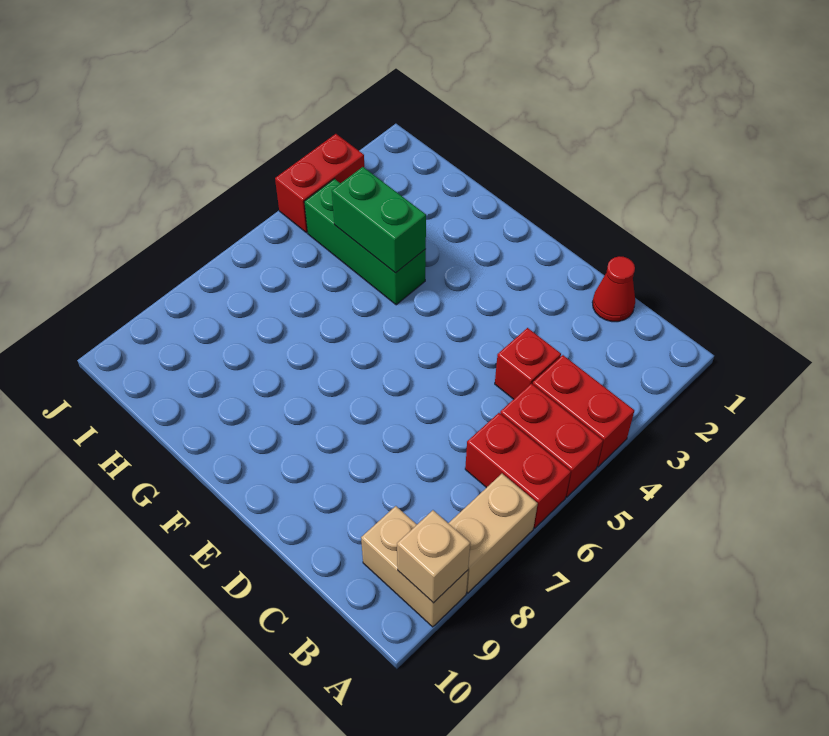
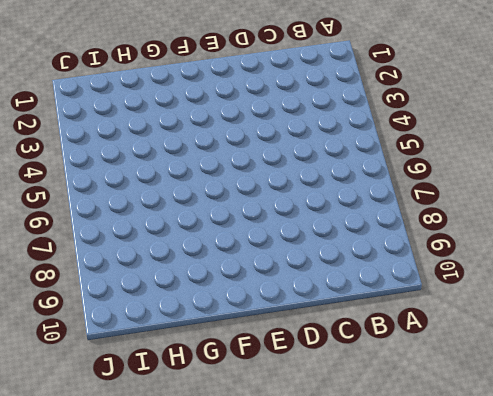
none -> red 1x2 brick [533,355,634,467]
none -> red 1x2 brick [500,384,603,497]

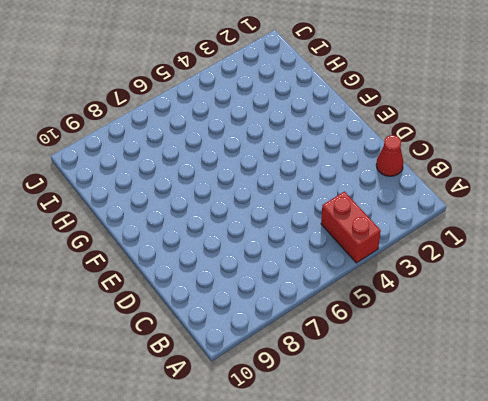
none -> red 1x2 brick [500,384,603,497]
none -> red 1x2 brick [465,413,571,528]

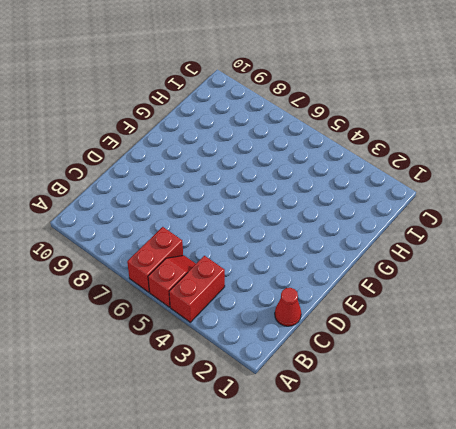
red 1x2 slope [148,255,196,307] -> red 1x2 brick [500,384,603,497]
none -> tan 1x2 brick [449,474,538,593]
none -> tan 1x2 brick [361,506,468,627]

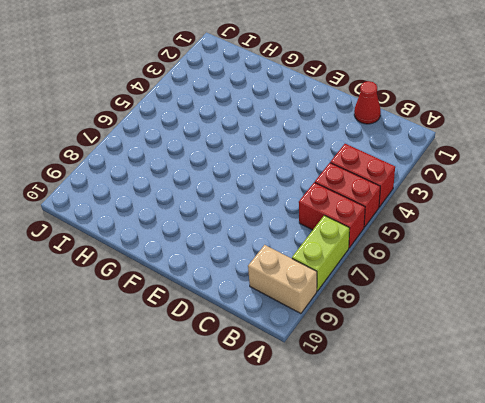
lime 1x2 brick [292,215,350,291] -> tan 1x2 brick [449,474,538,593]
none -> red 1x1 brick [495,328,561,399]
none -> green 1x3 brick [304,179,426,305]

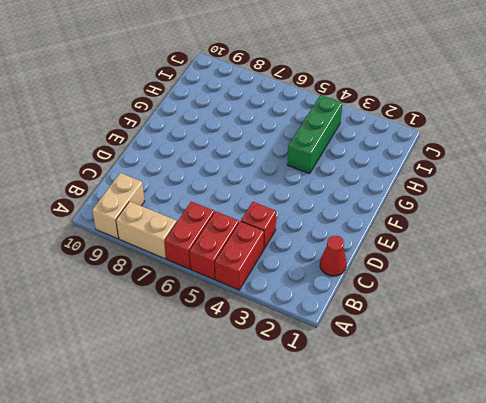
none -> red 1x2 brick [275,134,364,233]
none -> tan 1x1 brick [397,510,470,603]

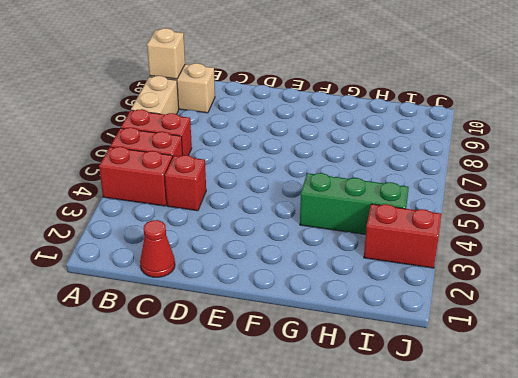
red 1x2 brick [364,204,441,268] -> red 1x2 brick turned to [275,134,364,233]
none -> green 1x2 brick [332,167,426,273]

